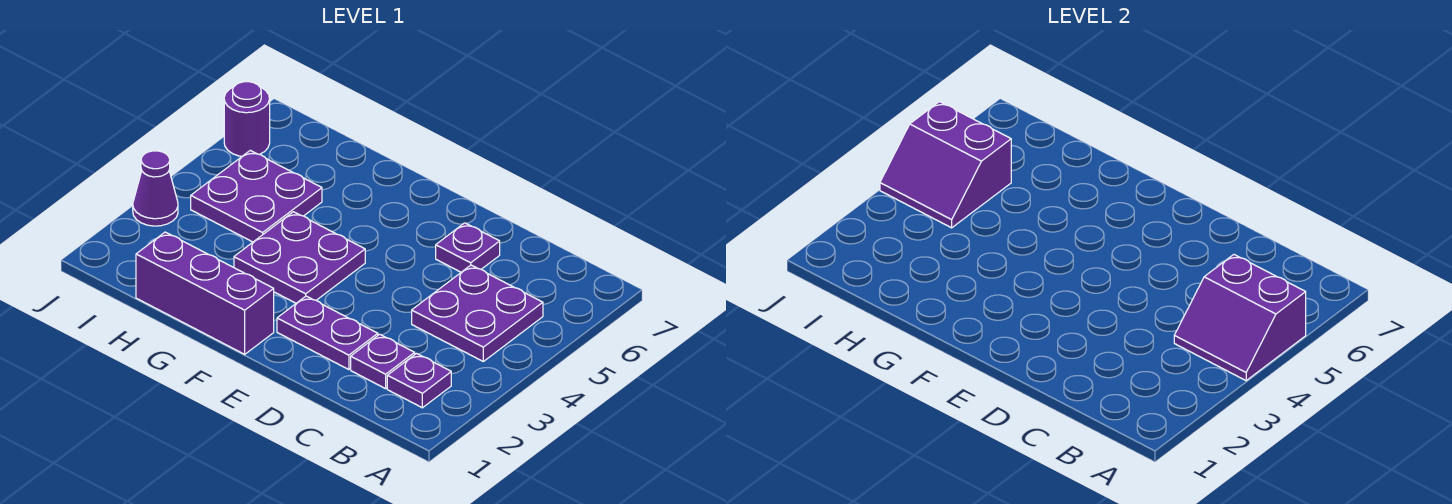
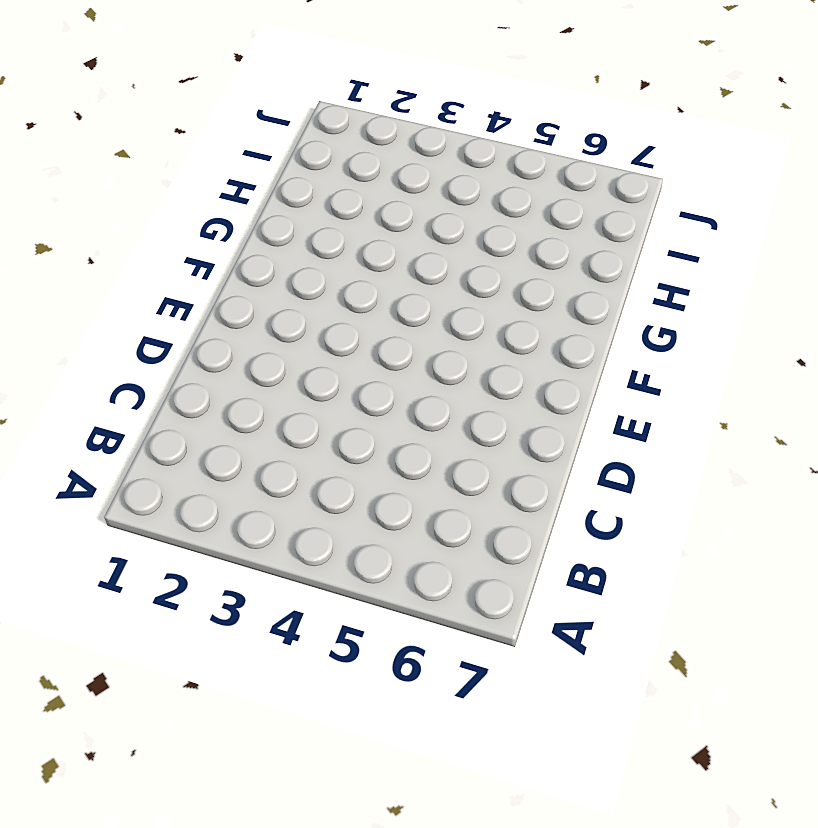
none -> purple 1x1 plate [387,354,451,408]
none -> purple 2x2 plate [412,265,543,361]
none -> purple 1x1 plate [351,334,415,389]

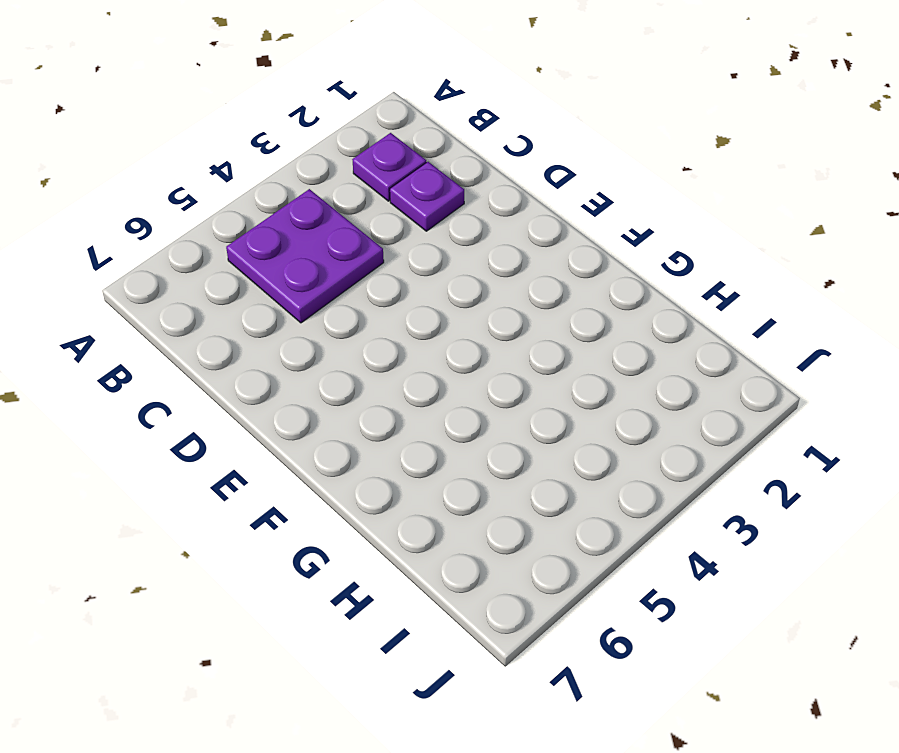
none -> purple 1x2 plate [277,296,378,370]
none -> purple 1x1 plate [436,223,500,272]
none -> purple 1x3 brick [136,232,274,354]

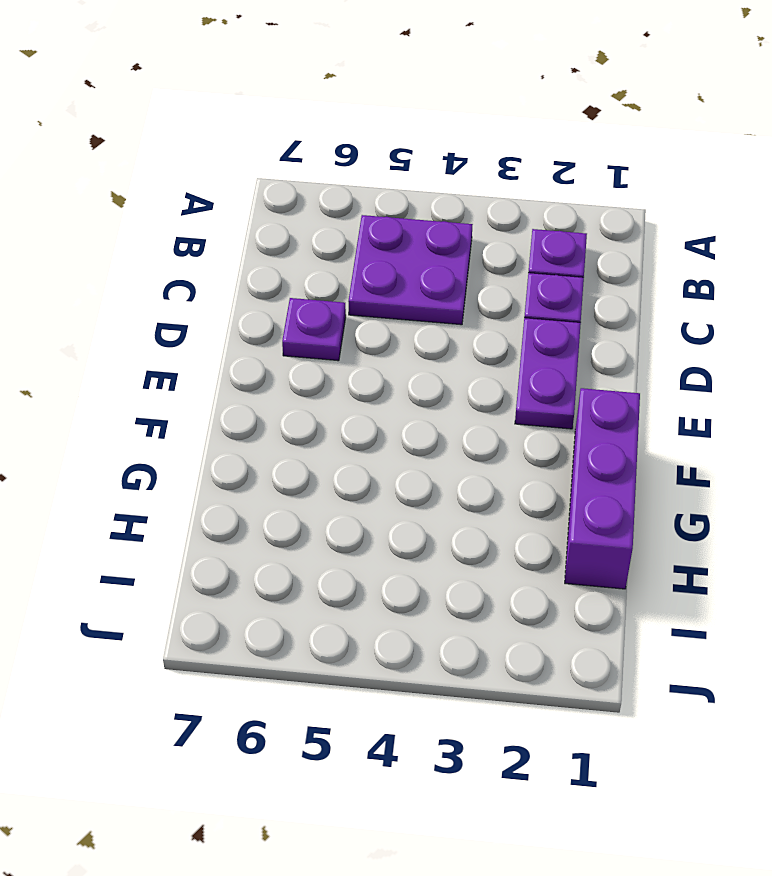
none -> purple 2x2 plate [234,212,365,303]
none -> purple 2x2 plate [191,150,322,242]
none -> purple 1x1 cone [133,151,178,226]

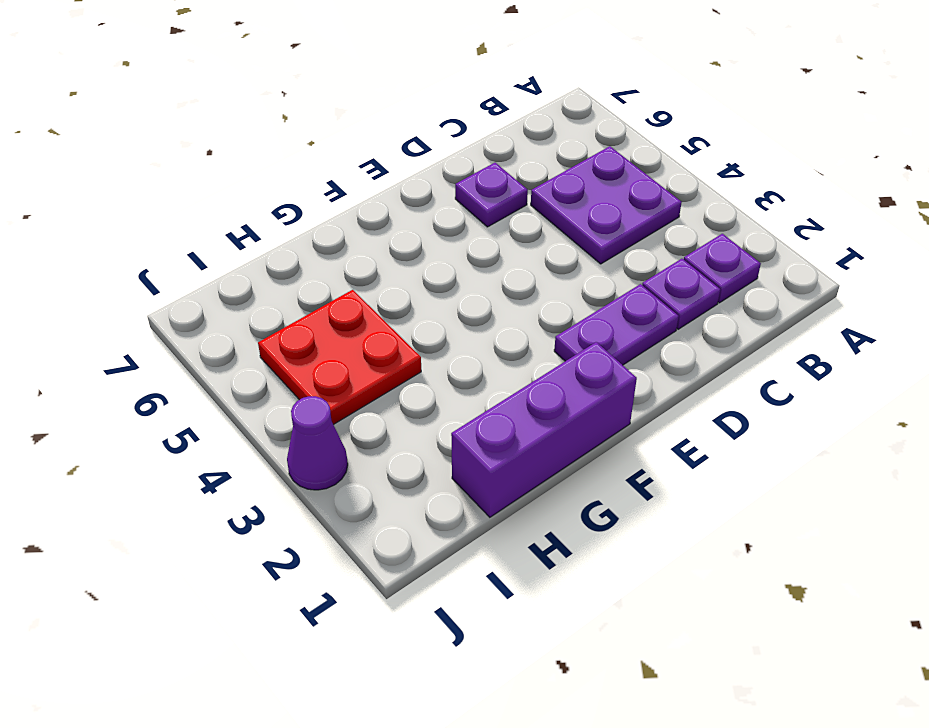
red 2x2 plate [258,290,421,425] -> purple 2x2 plate [191,150,322,242]
none -> purple 2x2 plate [234,212,365,303]
none -> purple 1x1 round brick [224,82,270,156]
none -> purple 2x2 slope [1174,255,1306,381]

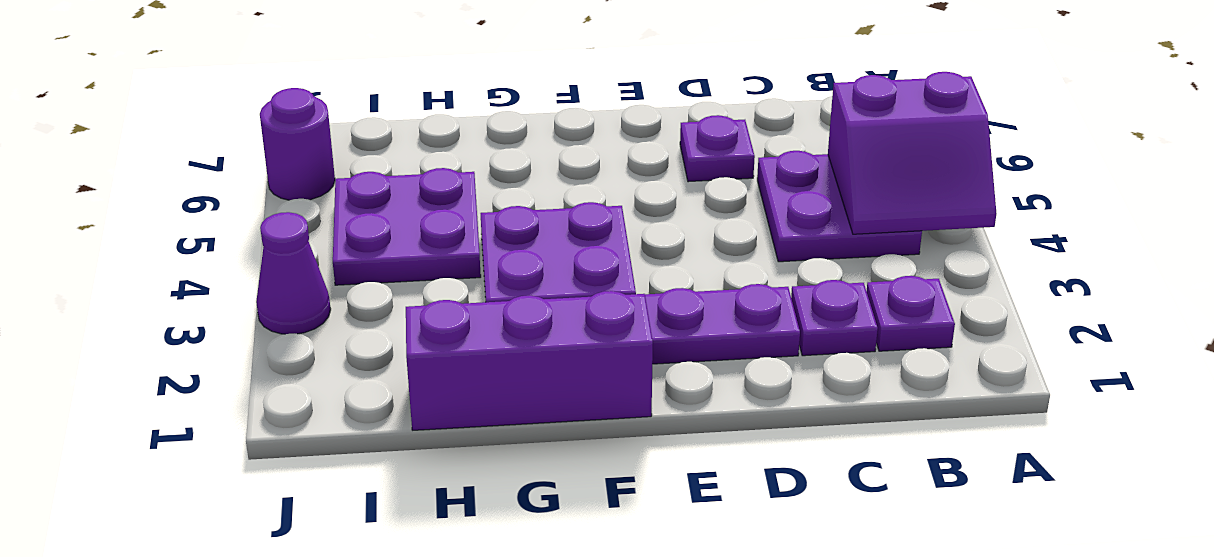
none -> purple 2x2 slope [880,102,1011,228]

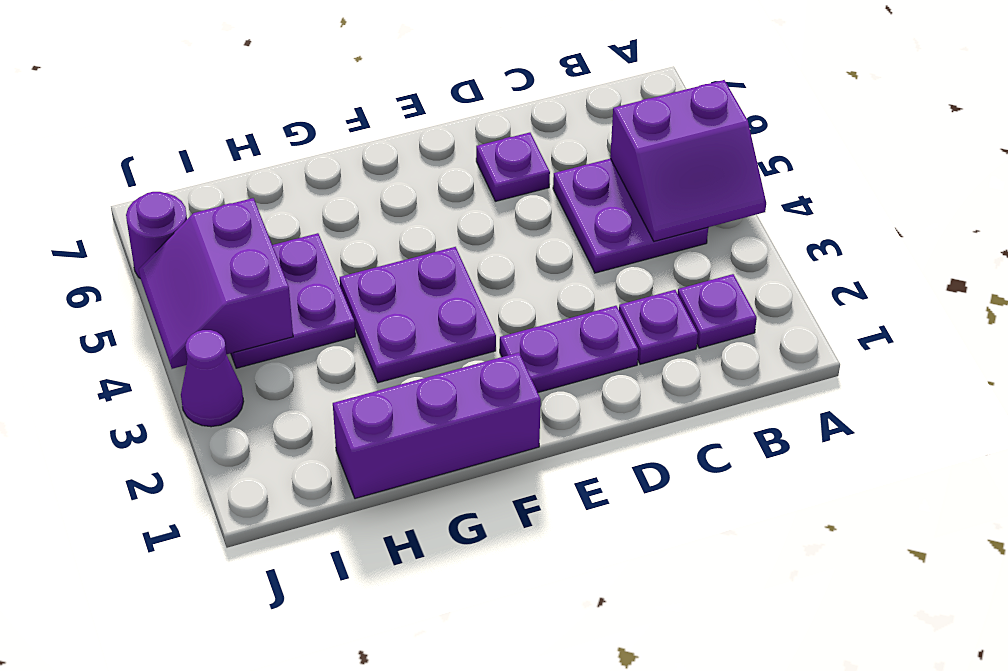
purple 2x2 slope [139,198,293,369] -> purple 2x2 slope turned to [880,102,1011,228]

